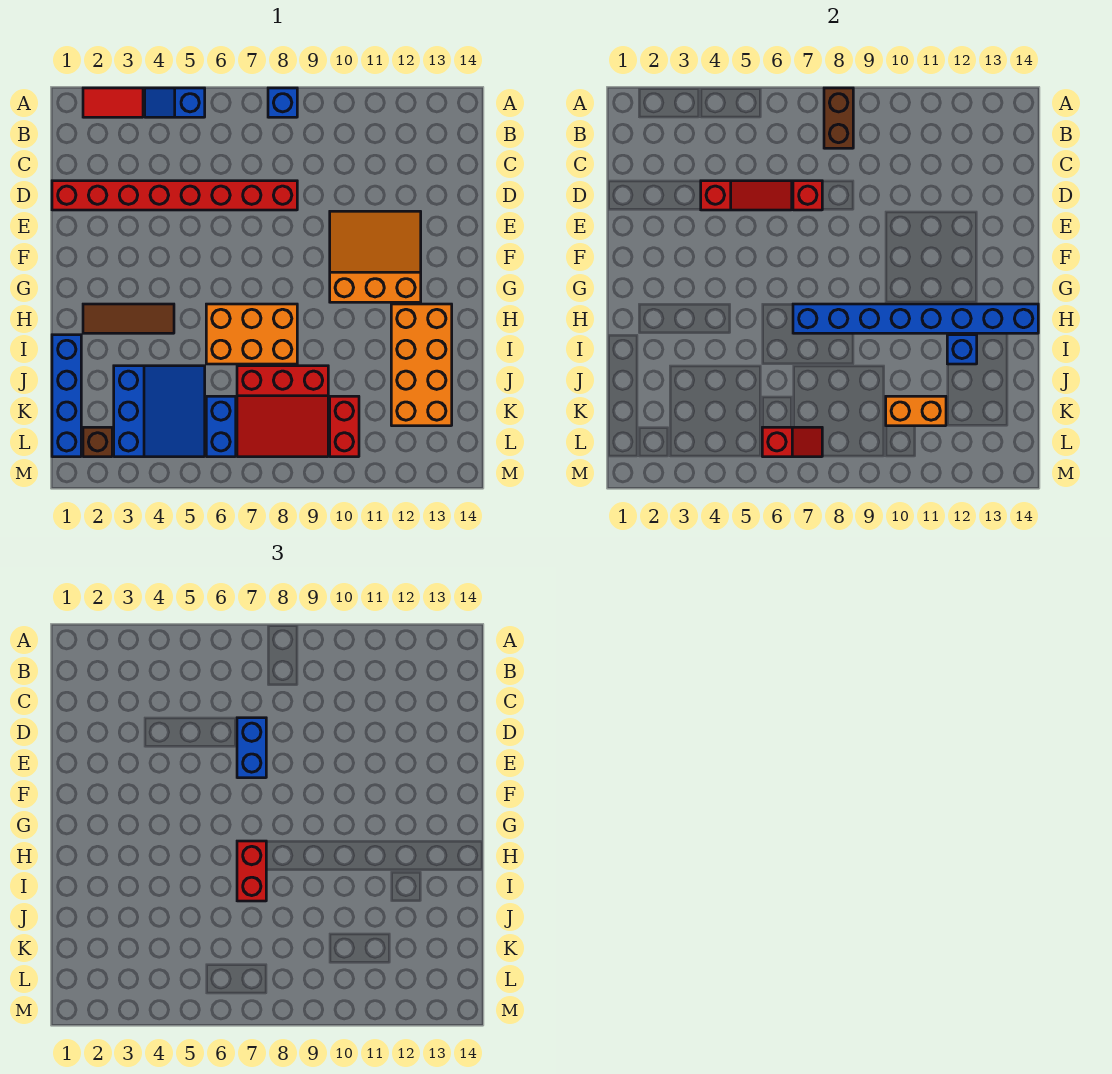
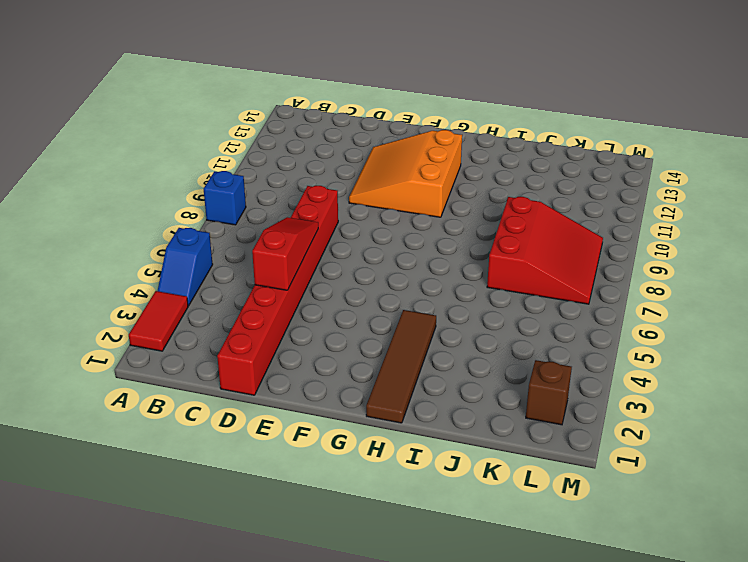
brown 1x4 tile [366,310,436,423] -> brown 1x3 tile [83,304,174,333]
none -> orange 2x3 brick [206,304,297,364]
none -> orange 2x4 brick [391,304,452,426]
none -> blue 1x4 brick [52,335,81,457]

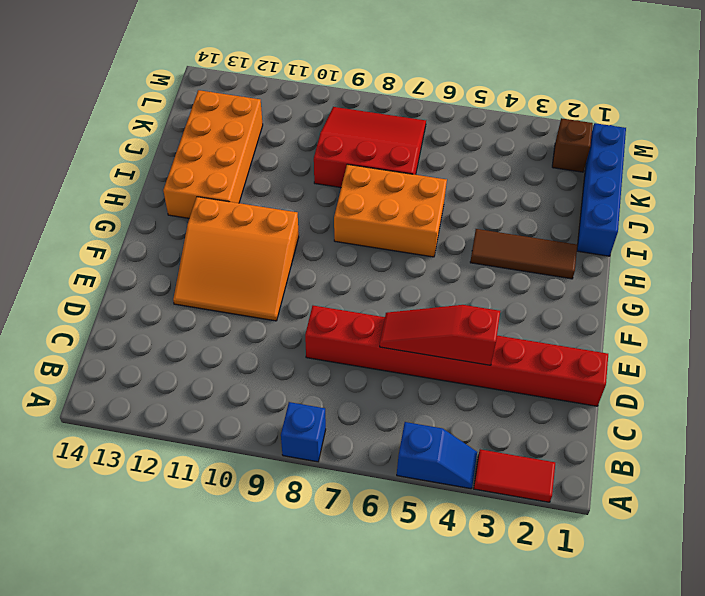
none -> blue 3x3 slope [114,366,205,457]
none -> blue 1x2 brick [206,396,236,457]
none -> red 1x2 brick [330,396,359,457]

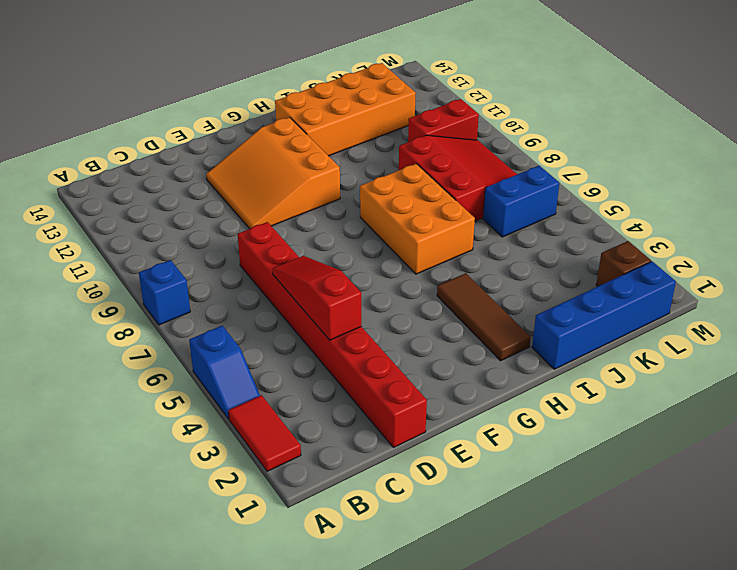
none -> blue 3x3 slope [114,366,205,457]
none -> brown 1x2 brick [824,88,853,148]
none -> red 1x1 brick [793,181,822,210]

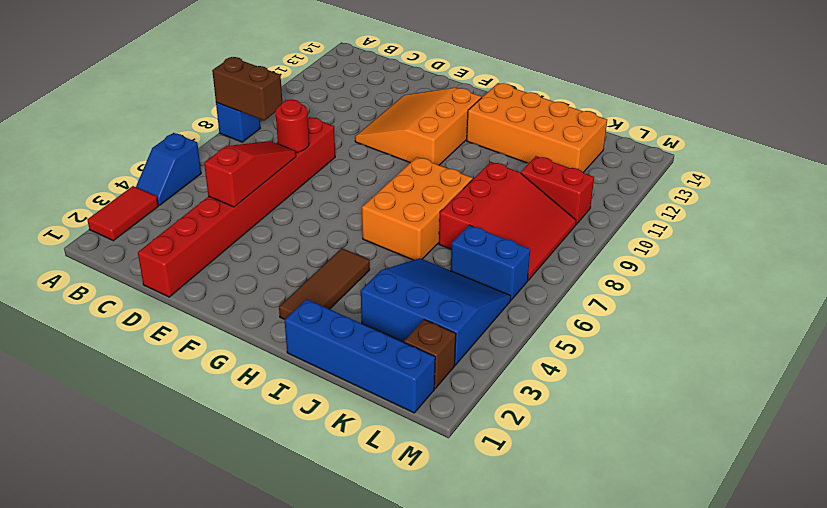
red 1x1 round brick [275,100,309,152] -> red 1x1 brick [793,181,822,210]
none -> blue 1x8 brick [793,304,1038,333]
none -> blue 1x1 brick [947,335,977,364]
none -> orange 1x2 brick [886,396,946,426]

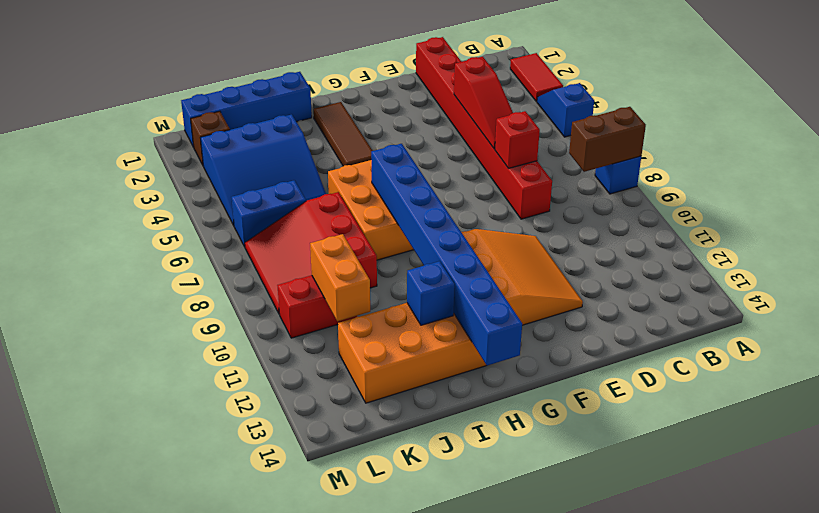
none -> red 1x2 slope [762,427,822,457]
none -> blue 1x2 brick [237,718,266,778]
none -> red 1x2 brick [237,841,266,901]

